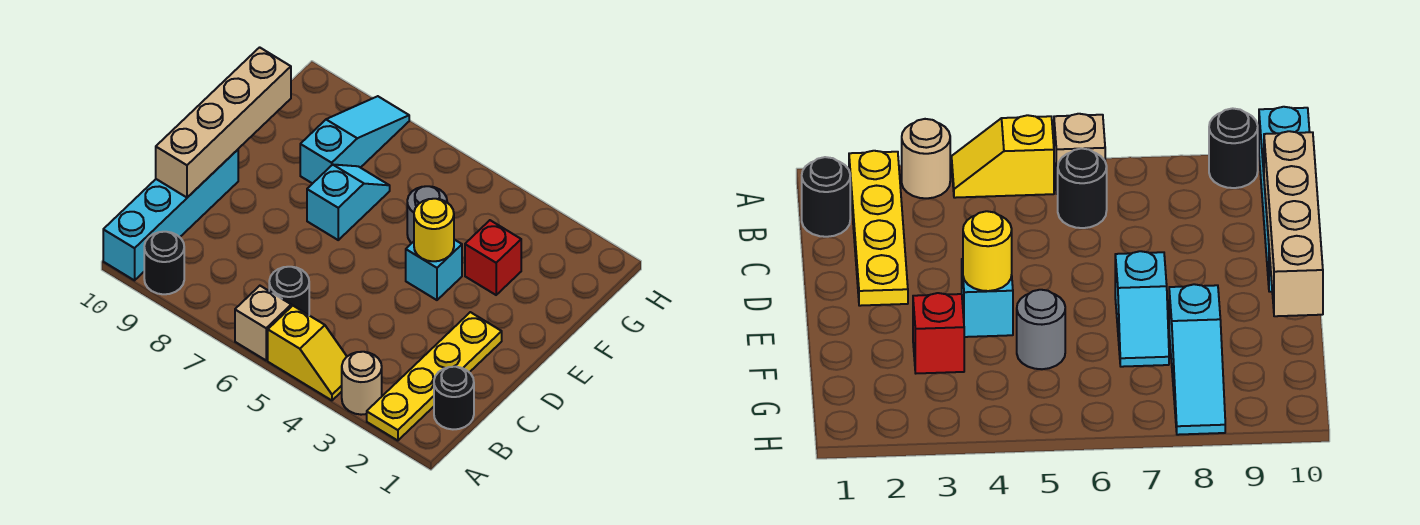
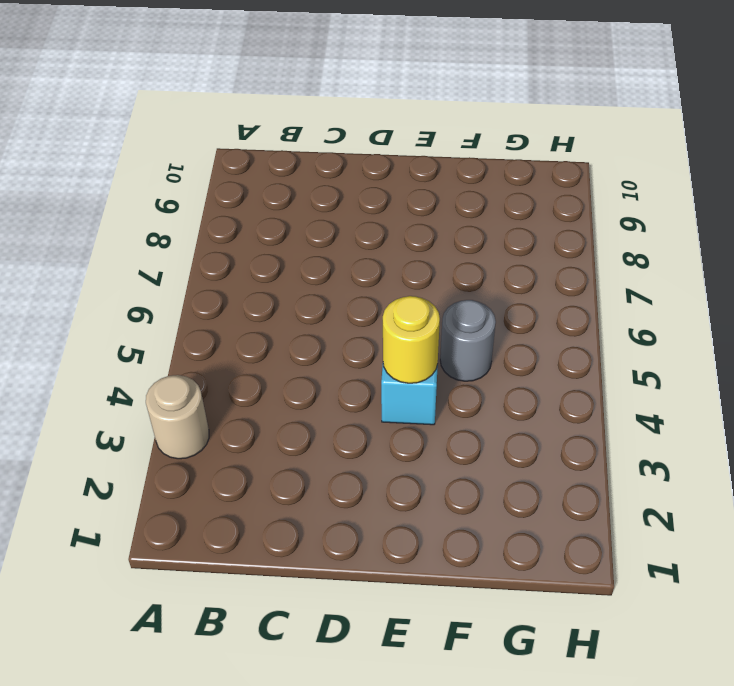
none -> yellow 1x4 plate [367,312,502,441]
none -> yellow 1x2 slope [268,306,347,400]
none -> tan 1x1 brick [235,286,291,360]

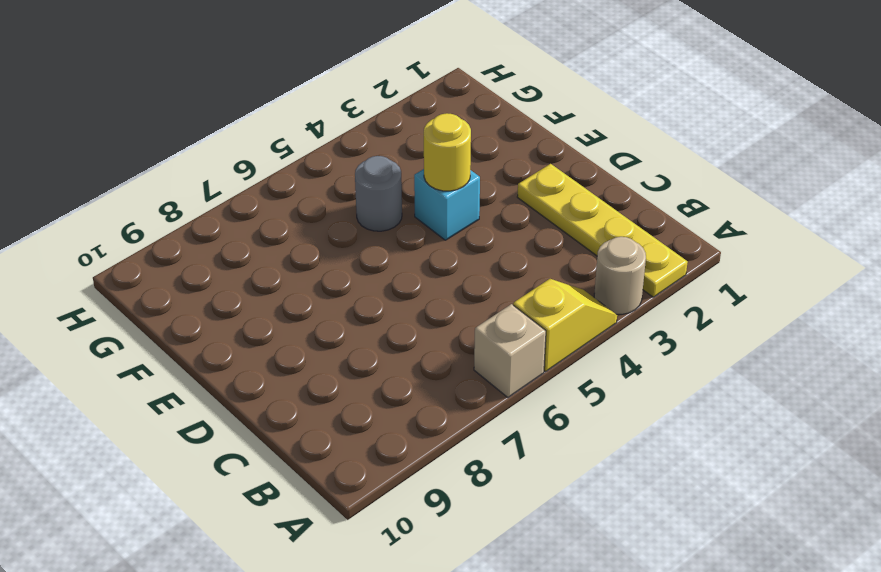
none -> black 1x1 round brick [144,232,184,294]
none -> cyan 1x4 brick [103,150,238,280]
none -> black 1x1 round brick [434,367,474,429]

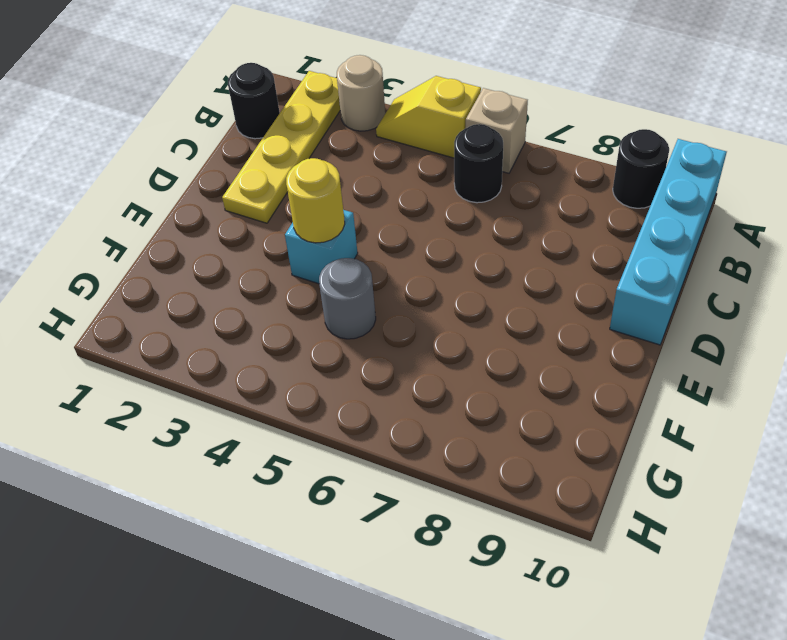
none -> cyan 1x2 slope [307,165,390,240]
none -> red 1x1 brick [465,220,521,295]
none -> cyan 1x3 slope [300,96,409,184]

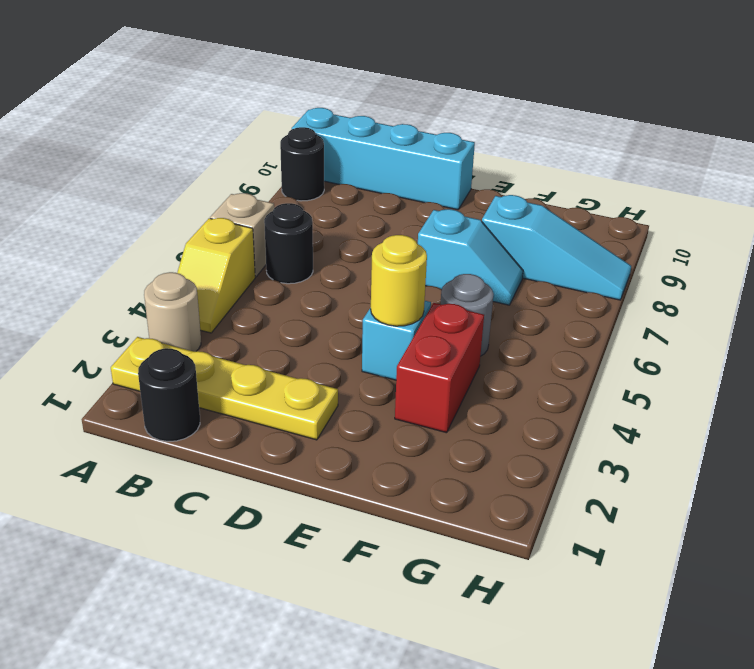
red 1x2 brick [395,303,484,433] -> red 1x1 brick [465,220,521,295]
none -> tan 1x4 brick [156,47,291,197]

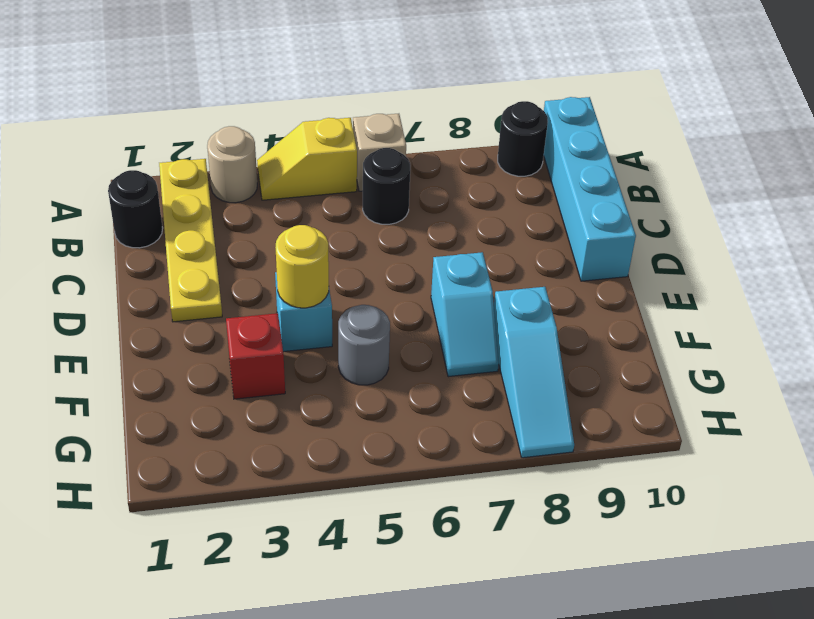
none -> tan 1x4 brick [156,47,291,197]

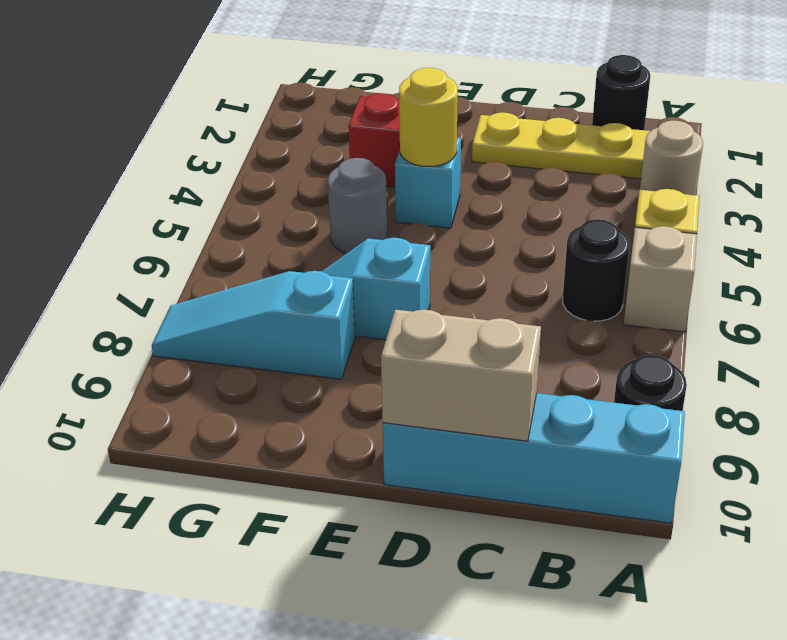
tan 1x2 brick [381,310,541,441] -> tan 1x4 brick [156,47,291,197]

